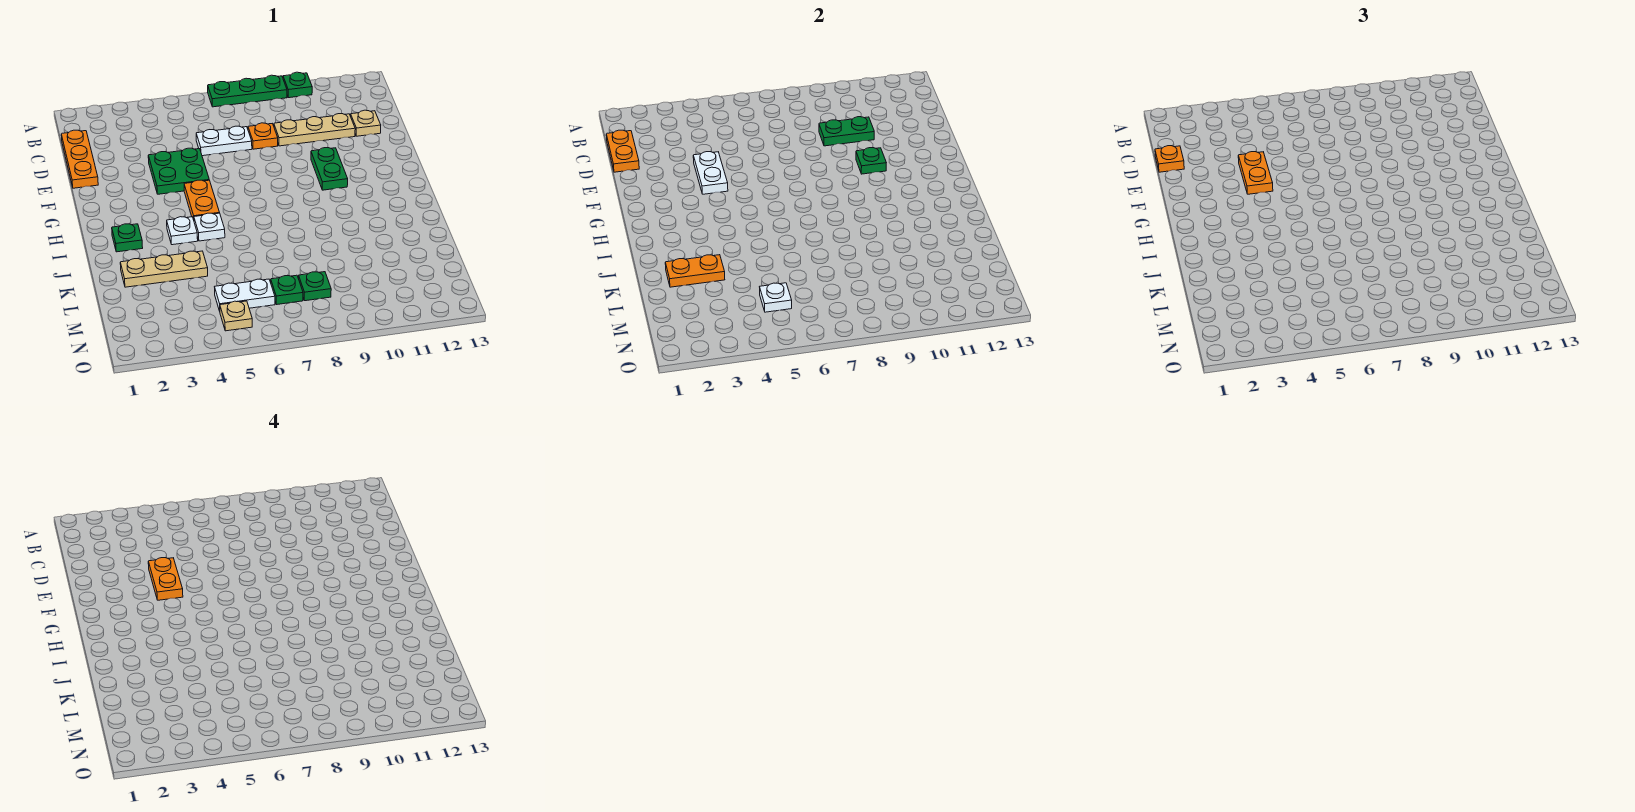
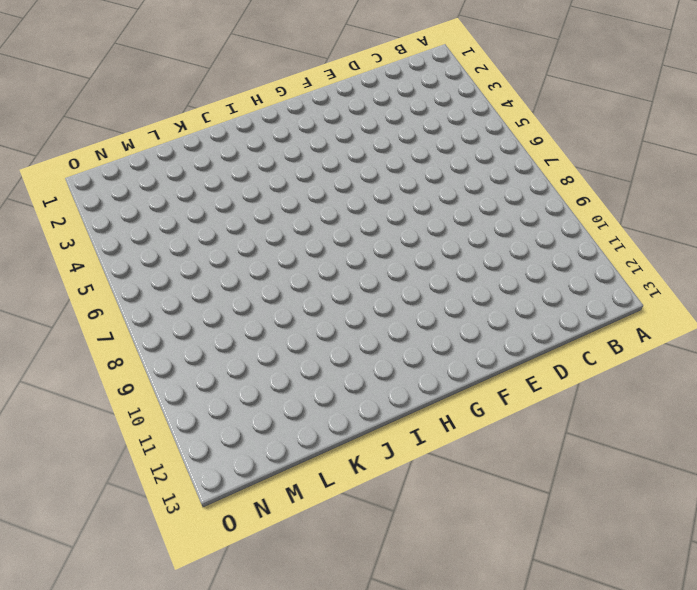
none -> green 1x3 plate [208,75,287,107]
none -> green 1x1 plate [283,72,312,98]
none -> orange 1x3 plate [61,130,98,188]

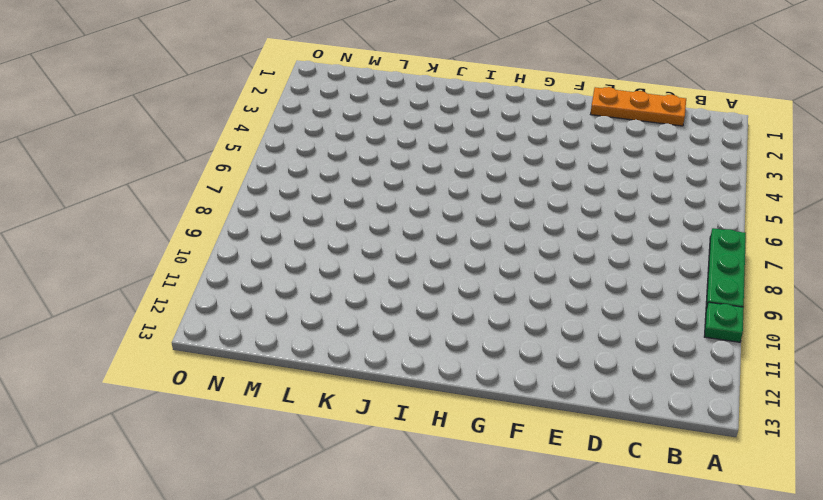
none -> white 1x2 plate [196,126,252,156]
none -> orange 1x1 plate [248,123,278,149]
none -> tan 1x3 plate [274,114,355,146]

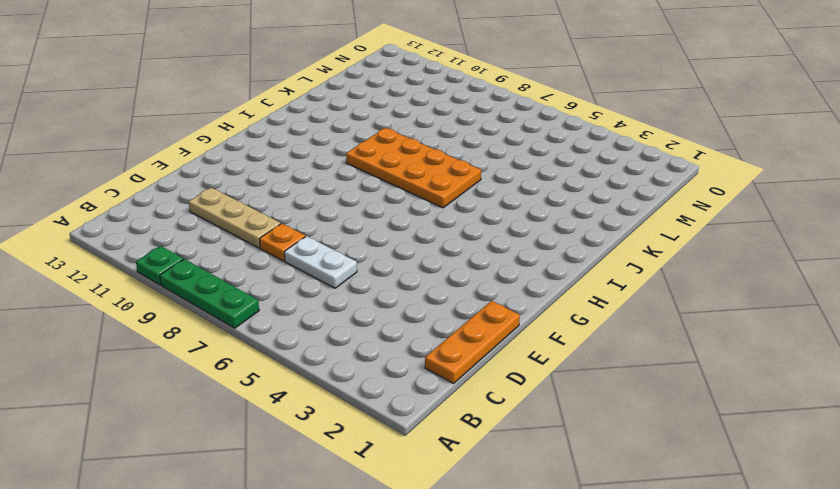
orange 2x4 plate [346,128,481,208] -> none
none -> tan 1x1 plate [351,110,381,136]
none -> green 2x2 plate [148,148,209,194]
none -> green 1x2 plate [311,148,348,190]

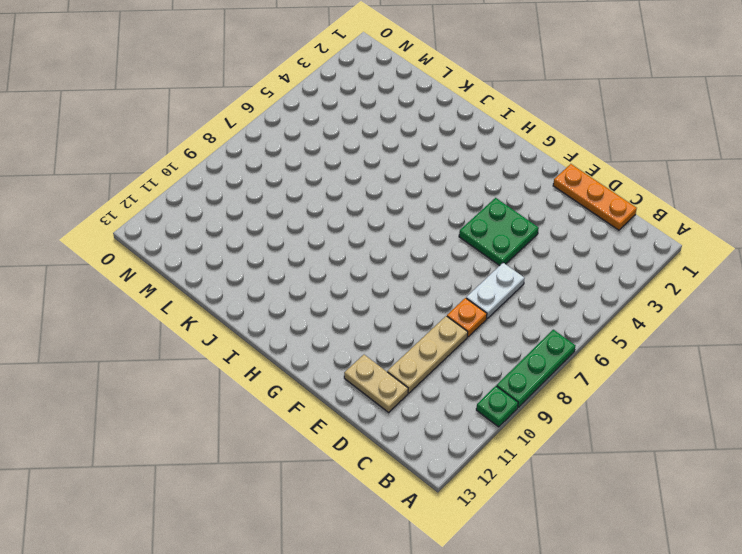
tan 1x2 plate [344,355,408,412] -> tan 1x1 plate [351,110,381,136]
none -> green 1x2 plate [311,148,348,190]
none -> orange 1x2 plate [184,180,220,220]
none -> green 1x1 plate [112,224,143,252]

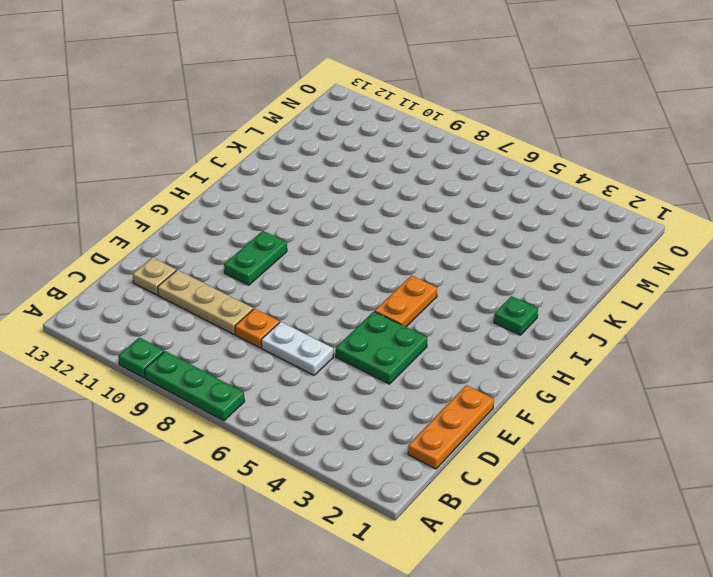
none -> white 1x1 plate [167,217,198,245]
none -> white 1x1 plate [194,213,225,241]
none -> tan 1x3 plate [120,251,208,287]

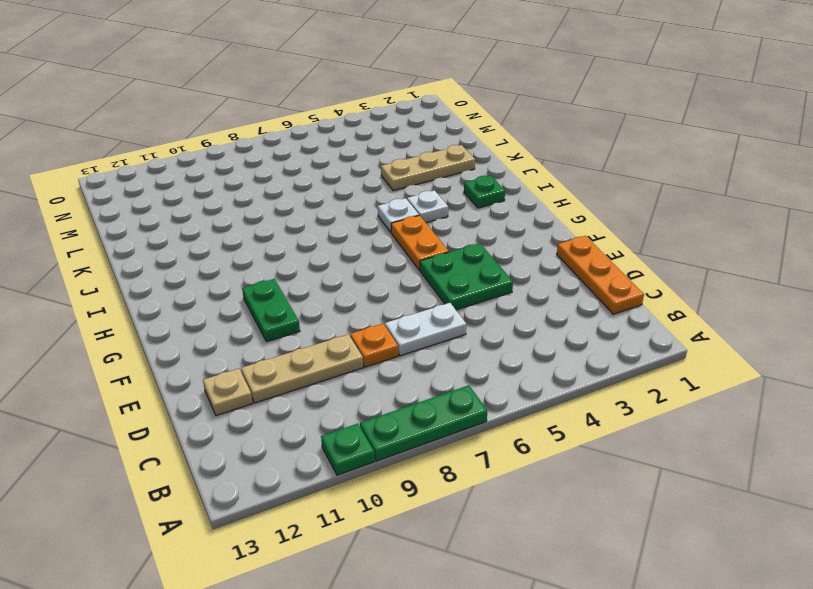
none -> white 1x2 plate [215,279,275,311]
none -> green 1x1 plate [271,275,303,305]
none -> green 1x1 plate [299,272,331,301]

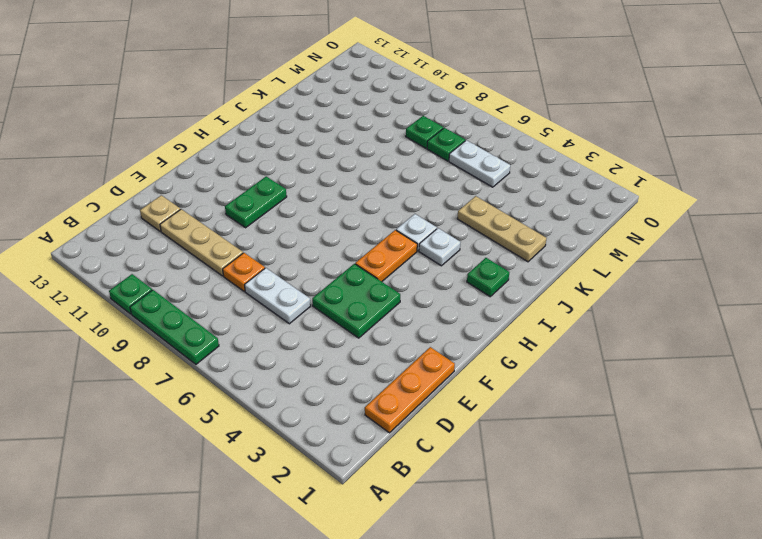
none -> tan 1x1 plate [220,301,252,331]
none -> orange 1x2 plate [606,130,639,172]
none -> green 1x2 plate [819,117,874,146]

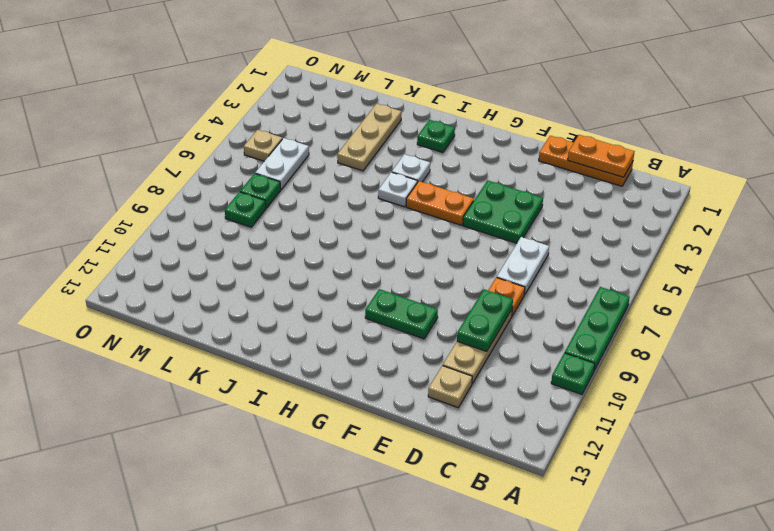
none -> white 1x2 plate [693,152,728,194]
none -> green 1x1 plate [856,148,886,174]
none -> orange 1x2 plate [665,255,725,287]

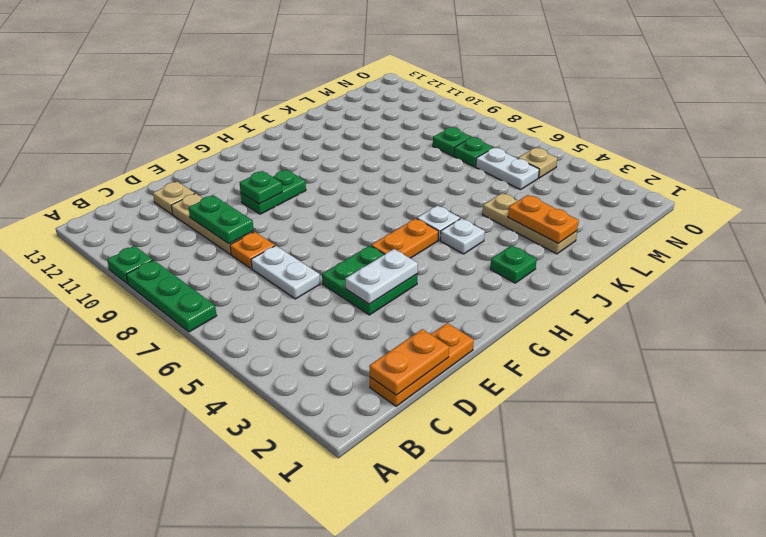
none -> white 1x1 plate [760,283,792,312]
none -> orange 1x1 plate [1155,146,1184,172]
none -> orange 1x2 plate [1238,152,1273,194]

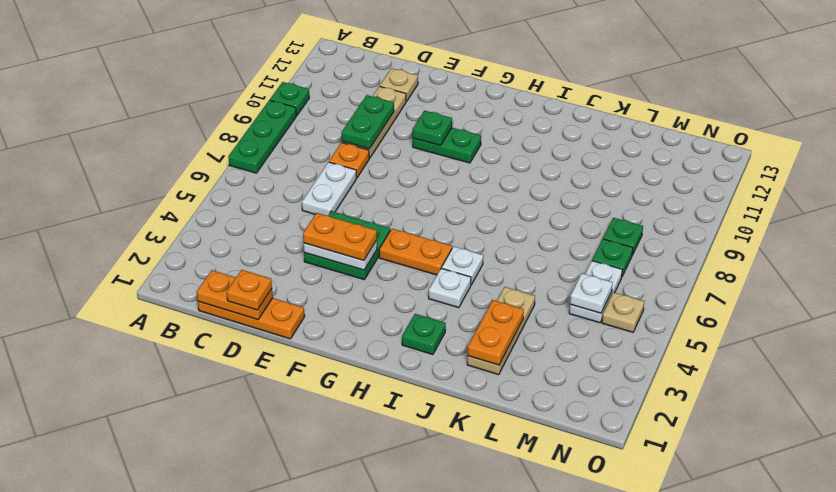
none -> orange 1x2 plate [148,558,183,600]

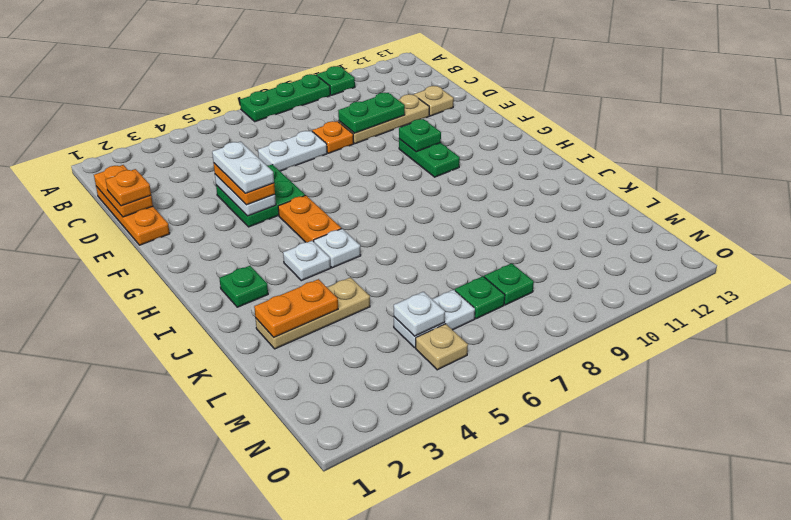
white 1x2 plate [212,142,274,193] -> orange 1x2 plate [148,558,183,600]

